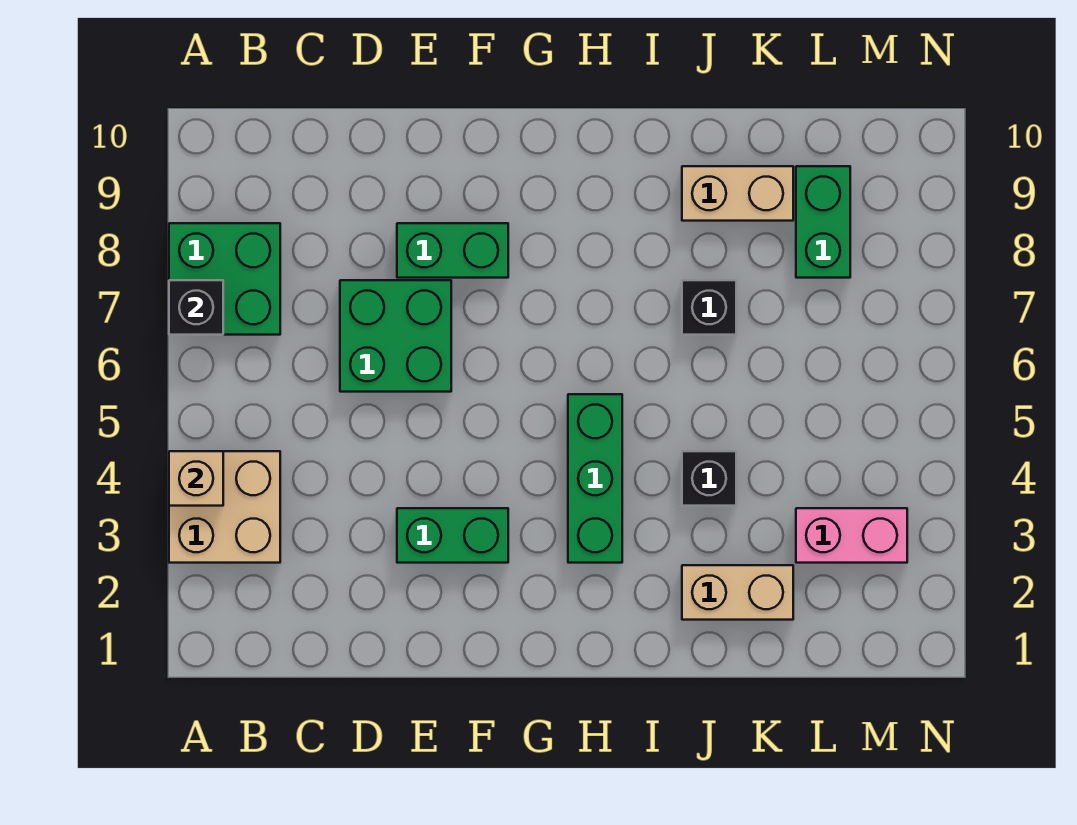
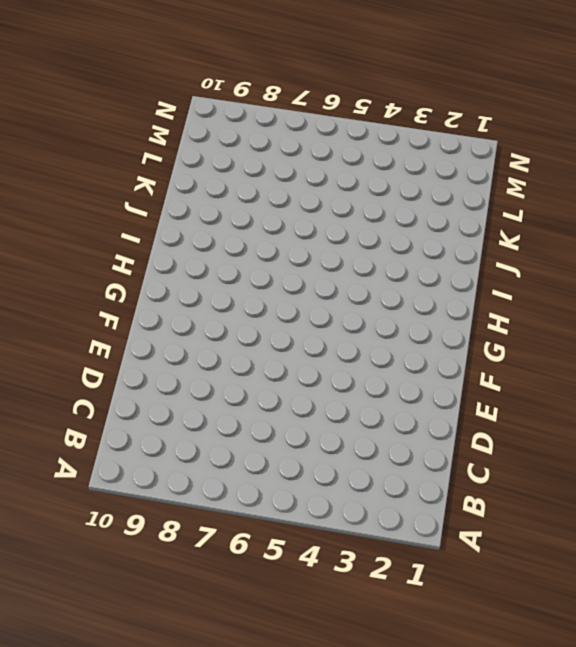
none -> tan 2x2 brick [169,451,280,563]
none -> green 2x2 brick [169,223,280,335]
none -> green 2x2 brick [340,280,451,392]

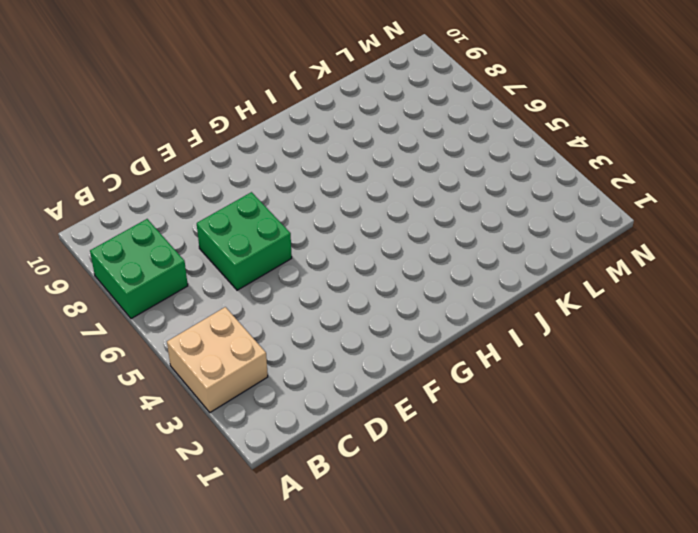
none -> green 1x2 brick [397,508,508,563]
none -> green 1x2 brick [397,223,508,278]
none -> green 1x3 brick [568,394,622,563]

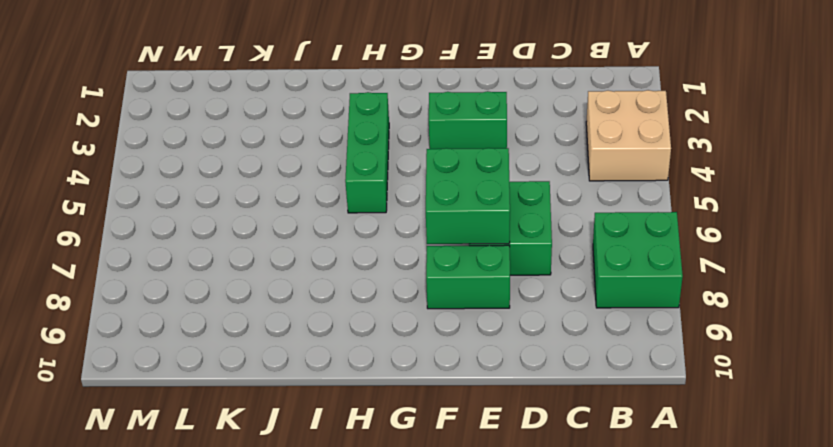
green 2x2 brick [426,148,510,244] -> none
none -> tan 1x2 brick [682,565,793,620]
none -> black 1x1 brick [682,451,736,506]
none -> black 1x1 brick [682,280,736,335]

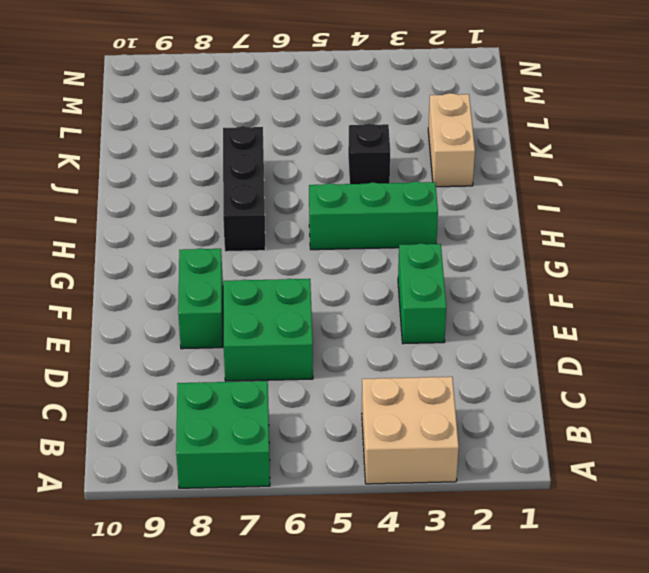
black 1x3 brick [223,126,265,252] -> black 1x1 brick [682,280,736,335]
none -> tan 1x2 brick [682,166,793,221]
none -> pink 1x2 brick [796,508,907,563]
none -> green 1x2 brick [796,166,850,278]

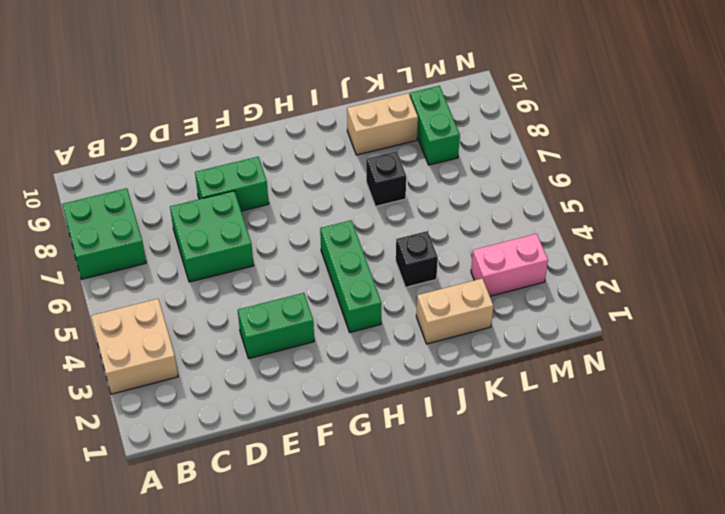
none -> tan 1x1 brick [169,451,223,506]
none -> black 1x1 brick [169,280,223,335]

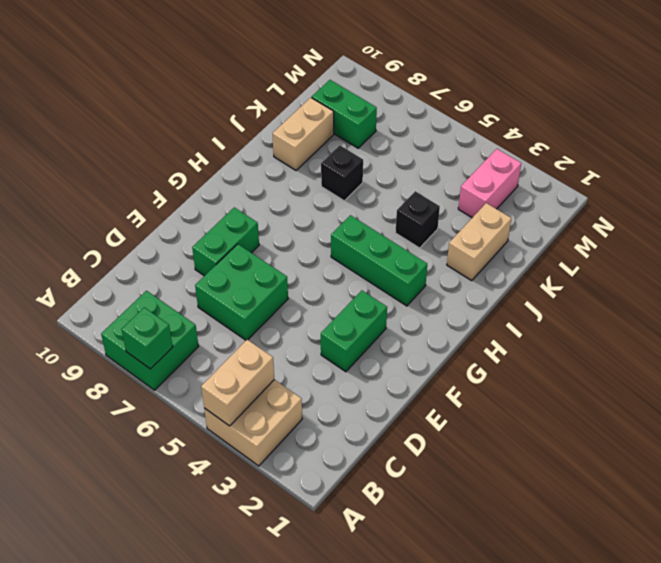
tan 1x2 brick [201,340,274,426] -> tan 1x1 brick [169,451,223,506]
green 1x1 brick [122,307,173,369] -> black 1x1 brick [169,280,223,335]

